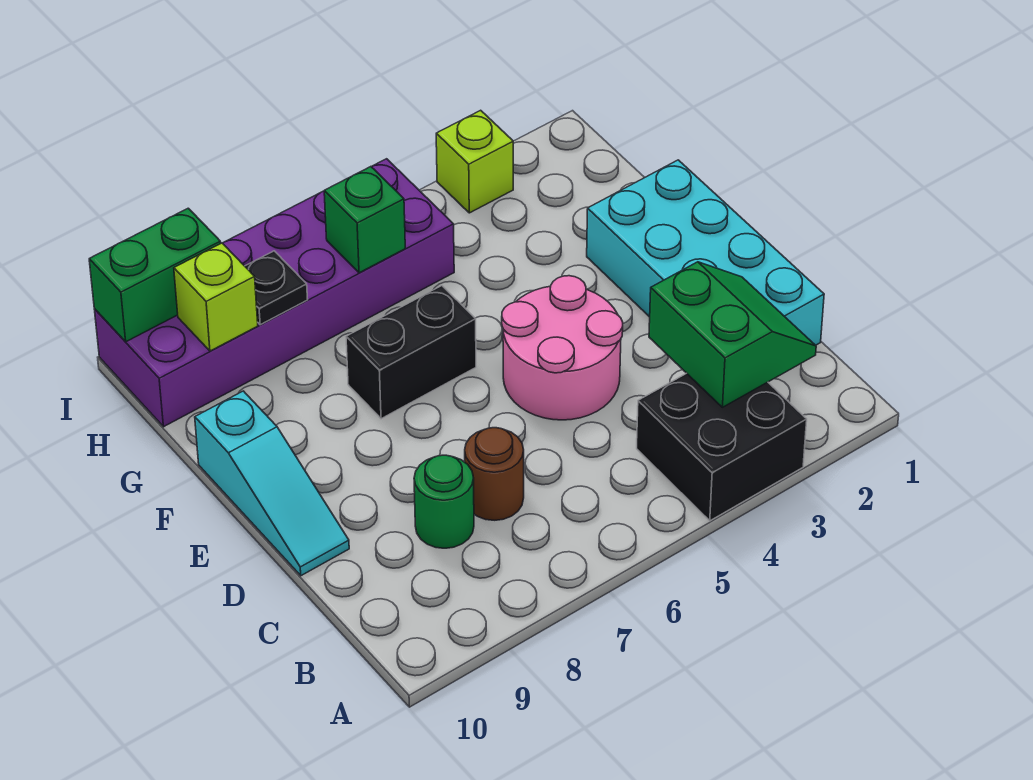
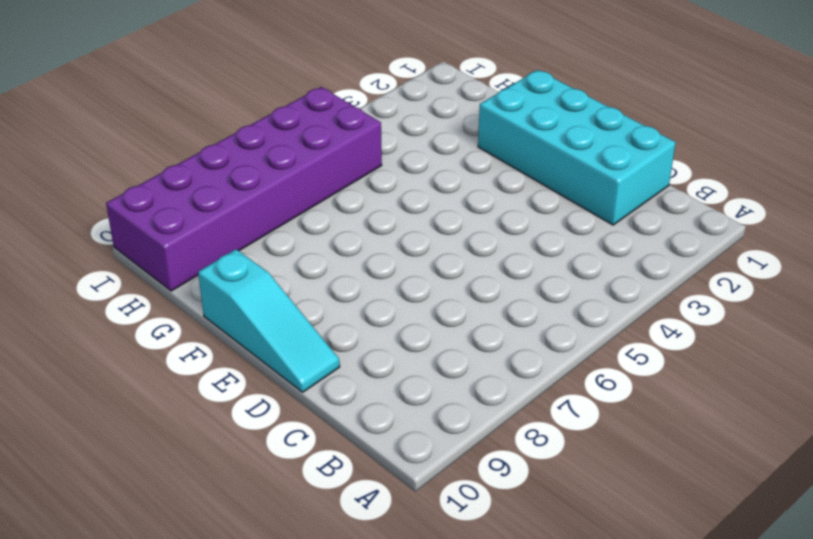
none -> black 2x2 brick [637,373,807,521]
none -> brown 1x1 round brick [465,428,524,520]
none -> green 1x1 round brick [414,455,474,548]

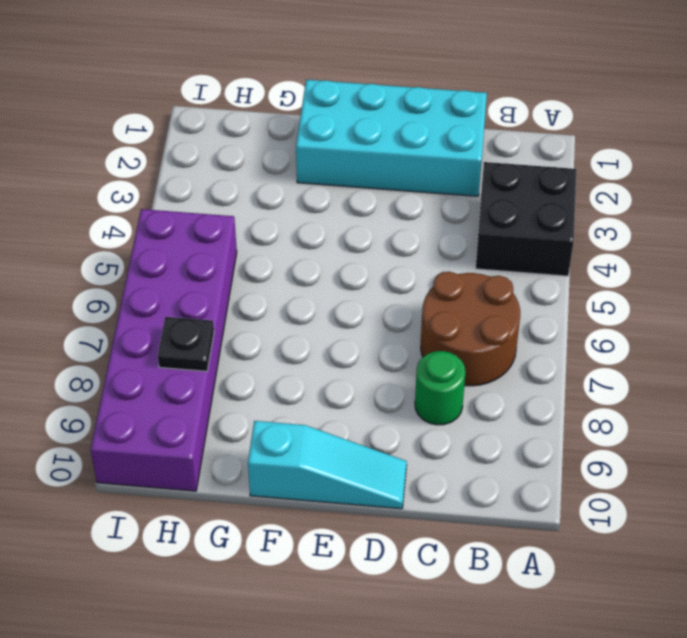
brown 2x2 round brick [421,272,520,386] -> brown 1x1 round brick [465,428,524,520]
none -> pink 2x2 round brick [502,276,623,420]
none -> black 1x2 brick [346,286,476,419]
none -> lime 1x1 brick [436,110,513,213]

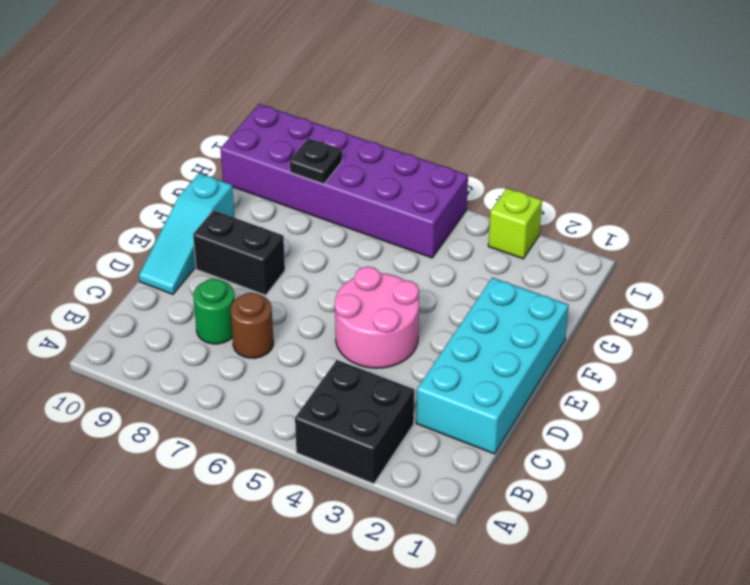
black 1x2 brick [193,210,285,295] -> black 1x2 brick moved to [346,286,476,419]
none -> green 2x2 slope [649,262,816,407]
none -> green 1x1 brick [324,167,405,273]
none -> lime 1x1 brick [174,243,258,351]

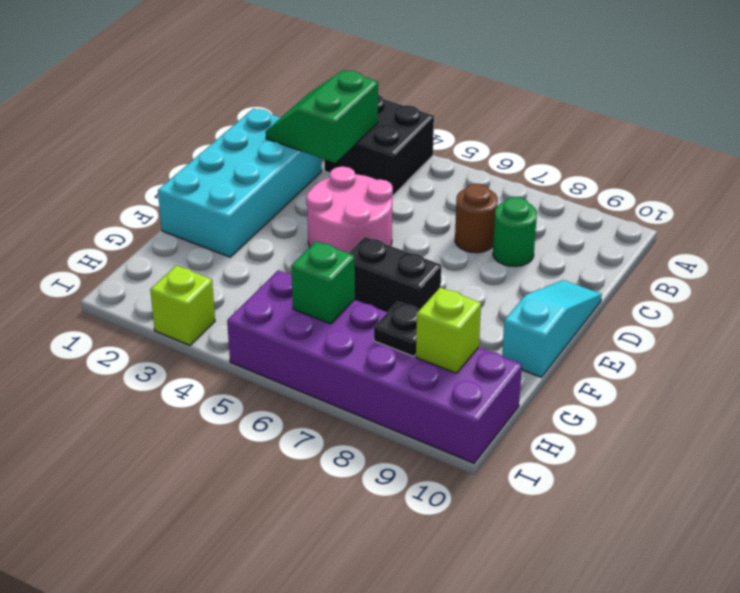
none -> green 1x2 brick [89,208,221,342]

